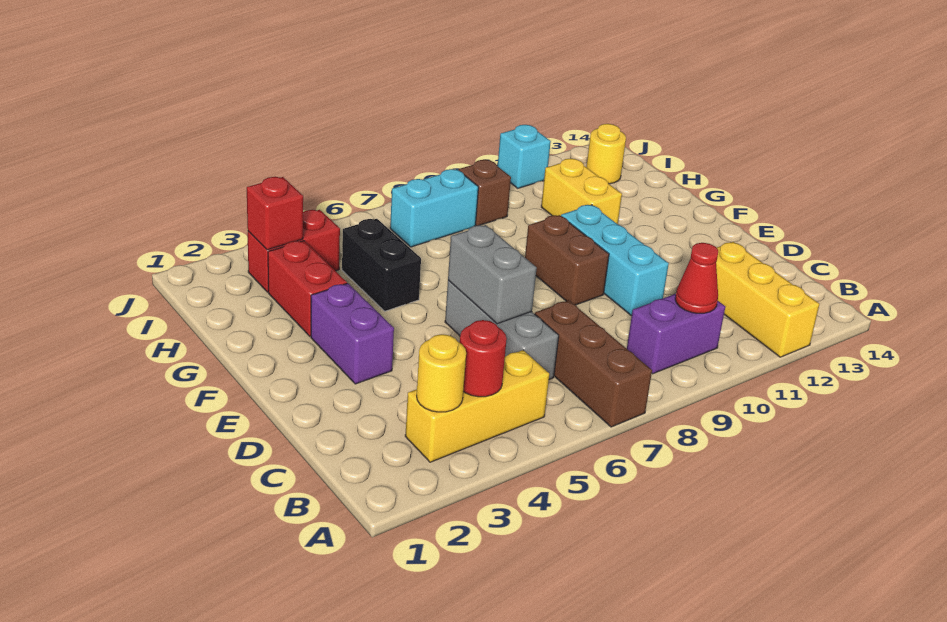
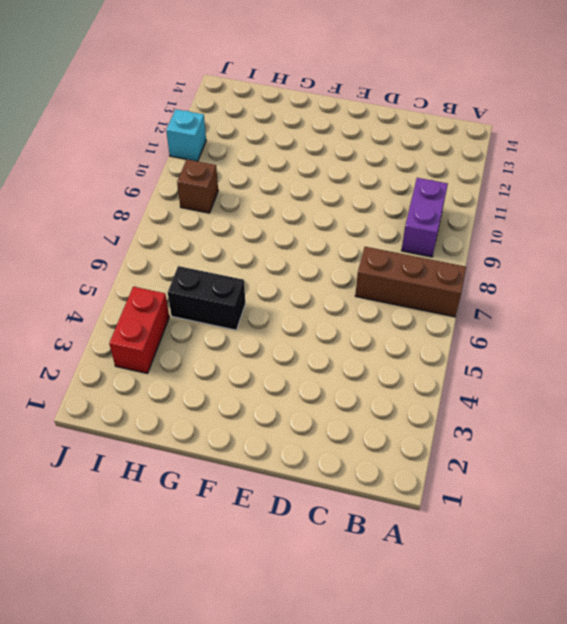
none -> yellow 1x3 brick [716,242,819,357]
none -> yellow 1x3 brick [405,350,549,462]
none -> grey 1x3 brick [445,280,559,380]

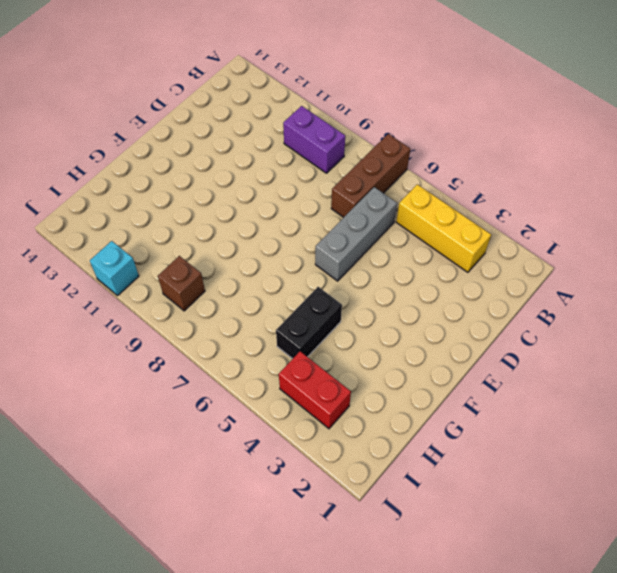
none -> yellow 1x3 brick [716,242,819,357]
none -> cyan 1x3 brick [561,205,669,315]
none -> purple 1x2 brick [311,283,394,384]

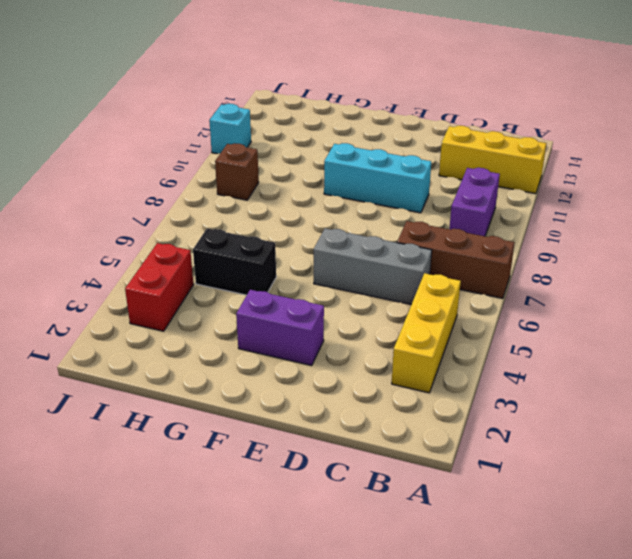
none -> brown 1x2 brick [525,215,609,305]
none -> red 1x2 brick [268,241,347,336]
none -> yellow 1x2 brick [541,158,622,224]

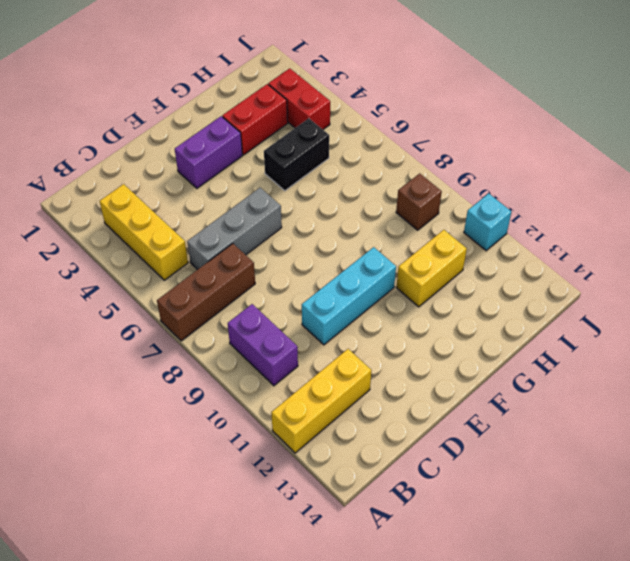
none -> brown 1x2 brick [525,215,609,305]
none -> cyan 1x2 brick [390,169,478,247]
none -> yellow 1x1 round brick [587,124,626,184]

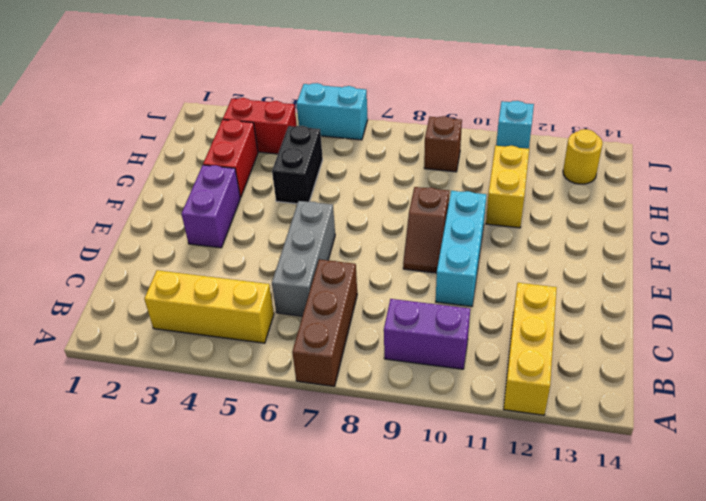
brown 1x2 slope [403,187,449,273] -> brown 1x2 brick [525,215,609,305]
cyan 1x2 brick [296,83,368,140] -> cyan 1x2 brick moved to [390,169,478,247]
none -> yellow 1x1 round brick [417,334,466,412]
none -> red 1x1 round brick [460,320,507,397]
none -> red 1x1 cone [675,243,718,313]

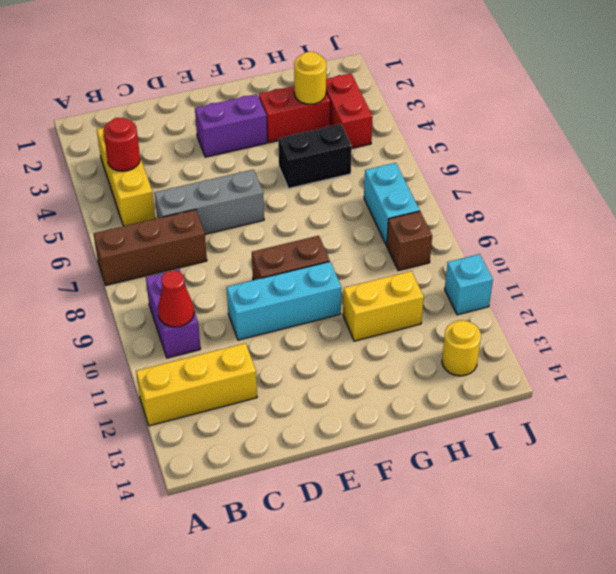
yellow 1x1 round brick [294,52,326,104] -> yellow 1x1 round brick moved to [417,334,466,412]
none -> grey 1x2 brick [448,225,537,324]
none -> red 1x1 brick [247,177,303,250]

